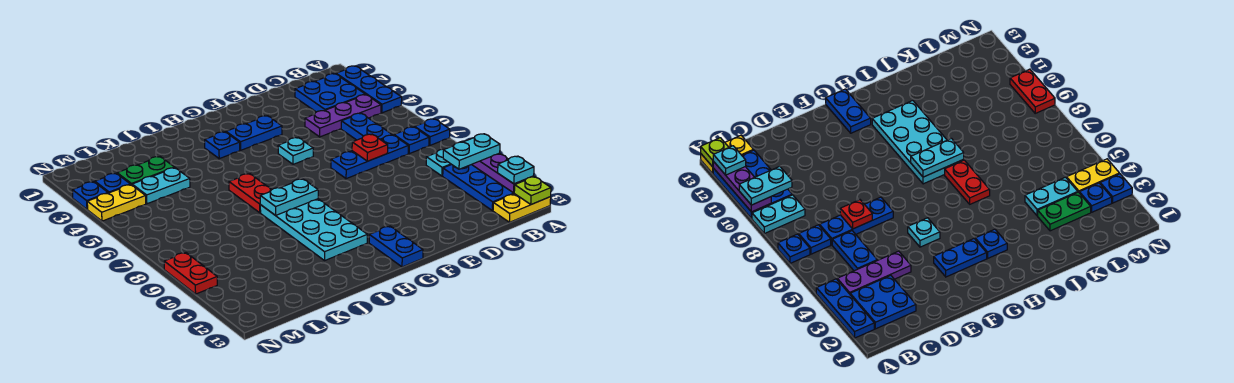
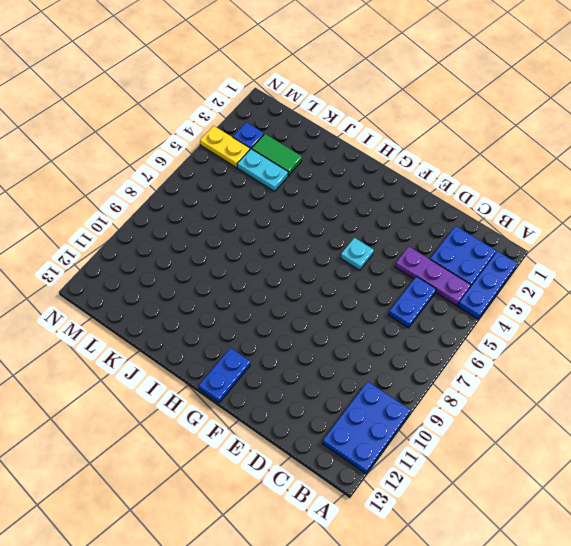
green 1x2 tile [252,134,302,176] -> green 1x2 plate [117,157,175,185]
none -> blue 1x1 plate [415,119,450,145]
none -> cyan 1x2 plate [426,141,464,176]
none -> yellow 1x2 plate [493,194,551,222]

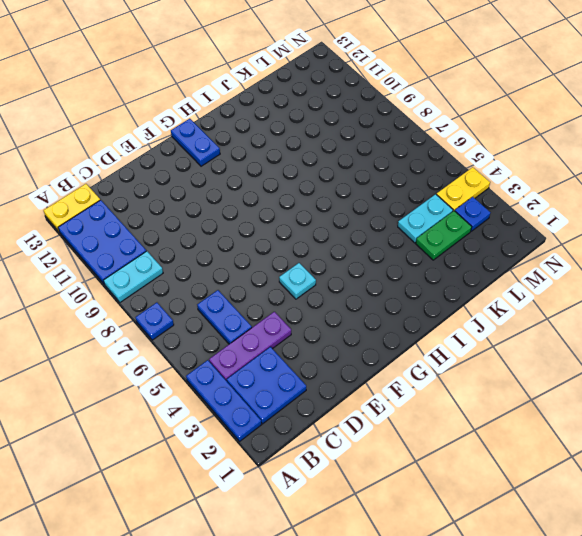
none -> blue 1x1 plate [394,127,429,154]
none -> blue 1x3 plate [331,135,408,179]
none -> blue 1x2 plate [226,116,282,150]

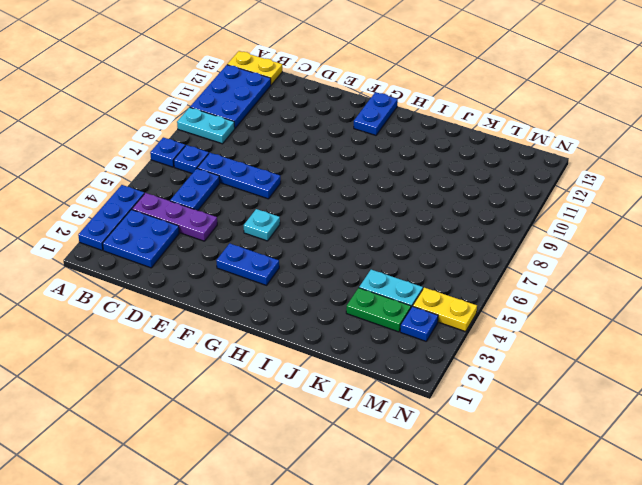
none -> blue 1x1 plate [205,132,240,159]
none -> cyan 2x4 plate [260,199,368,260]
none -> red 1x2 plate [229,174,272,213]

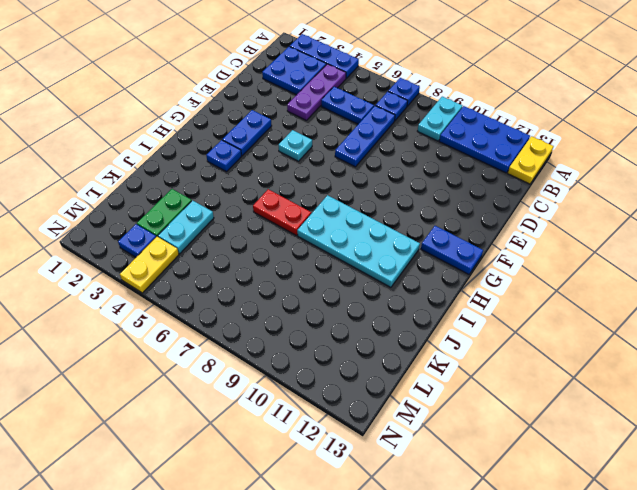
none -> blue 1x1 plate [72,182,108,209]
none -> red 1x2 plate [164,253,217,294]
none -> purple 1x3 plate [472,153,534,193]

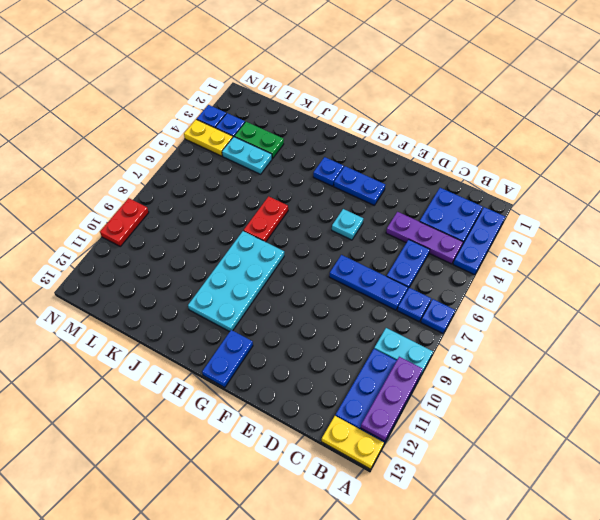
none -> lime 1x1 plate [514,177,551,204]
none -> red 1x1 plate [352,134,388,161]
none -> cyan 1x2 plate [260,179,318,215]

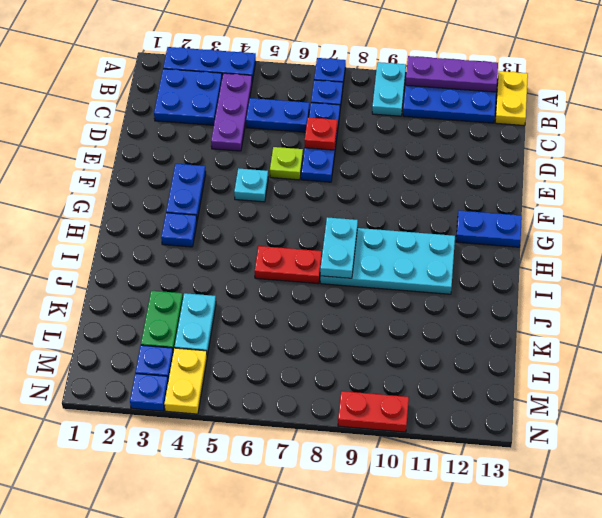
lime 1x1 plate [270,147,303,180] -> lime 1x1 plate moved to [514,177,551,204]
none -> cyan 1x2 plate [443,134,500,169]
none -> cyan 1x1 plate [498,156,534,184]

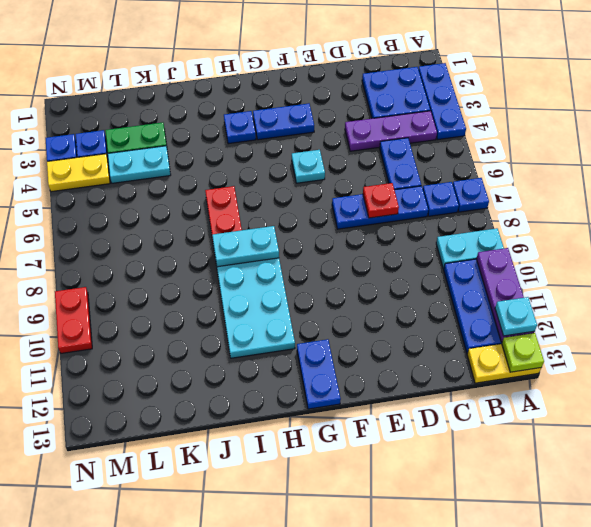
none -> cyan 1x2 plate [443,134,500,169]

